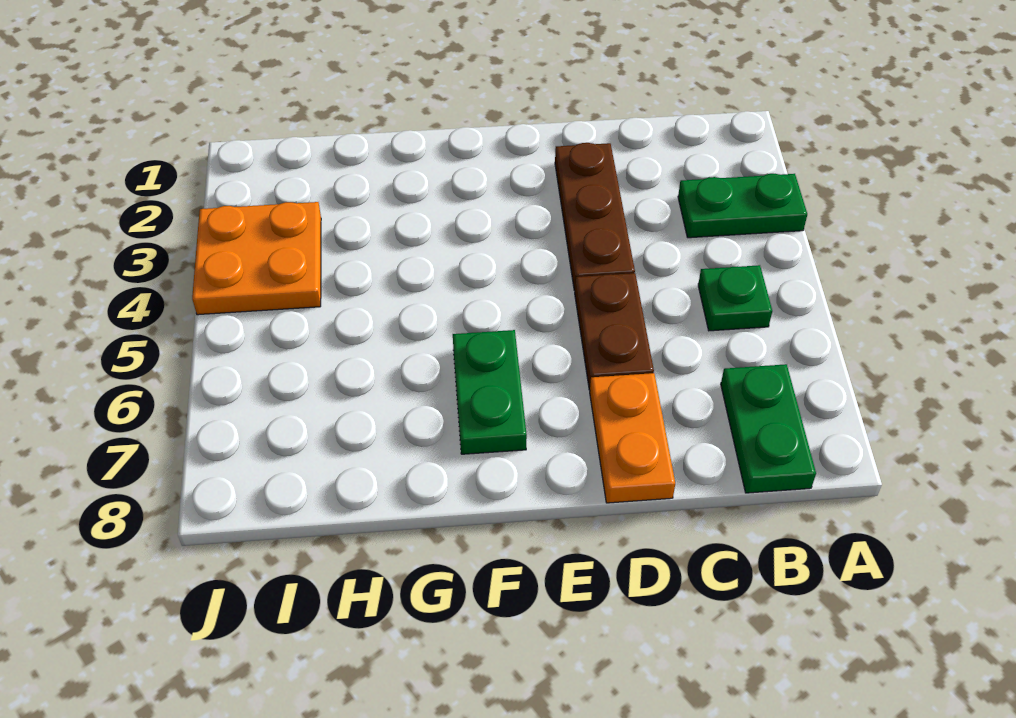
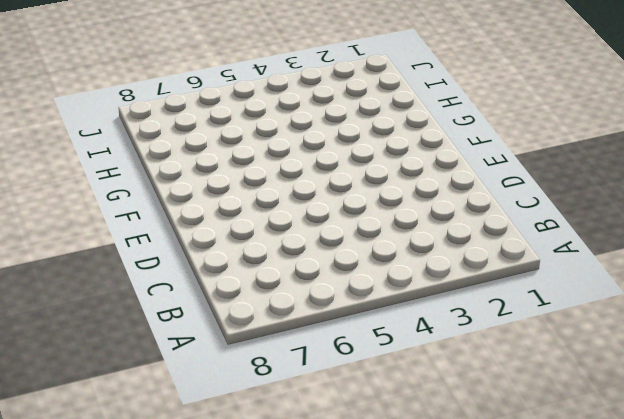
none -> green 1x2 plate [678,174,807,238]
none -> green 1x1 plate [698,265,772,331]

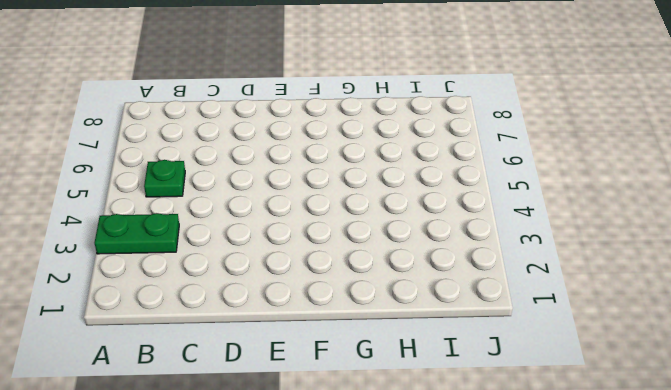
none -> green 1x2 plate [721,364,816,493]
none -> brown 1x3 plate [555,143,635,290]

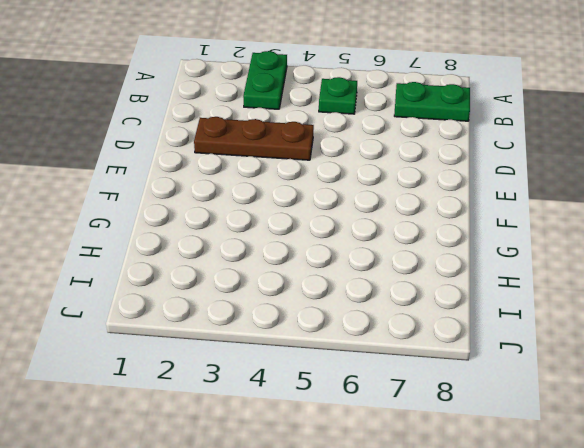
none -> brown 1x2 plate [574,273,654,390]
none -> orange 1x2 plate [590,373,675,503]

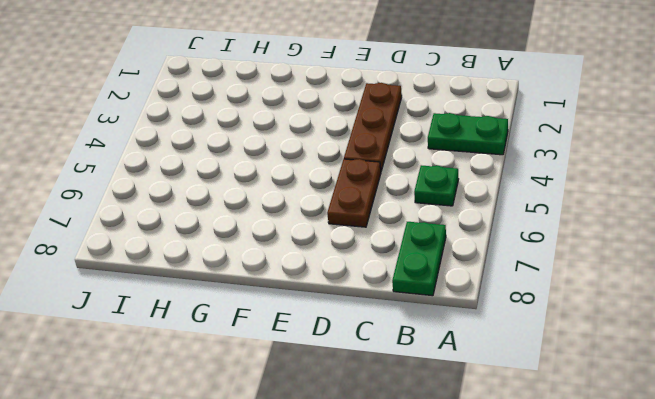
none -> orange 1x2 plate [590,373,675,503]
none -> green 1x2 plate [453,330,527,454]

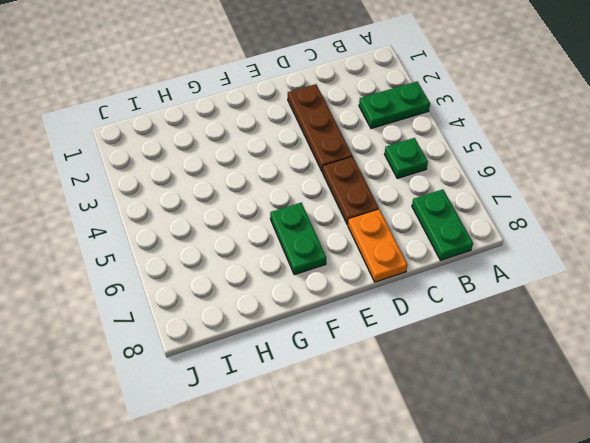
none -> orange 2x2 plate [192,202,321,315]

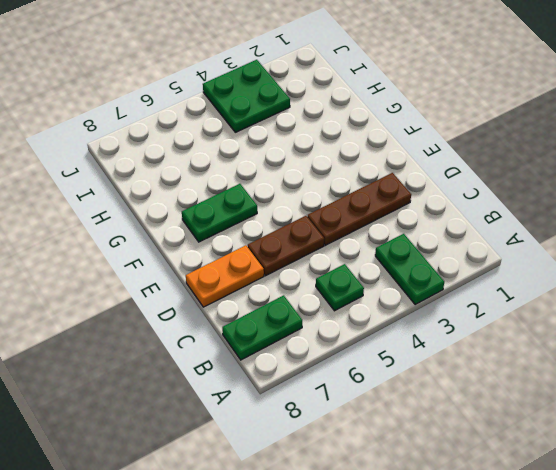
green 2x2 plate [203,60,290,132] -> orange 2x2 plate [192,202,321,315]

